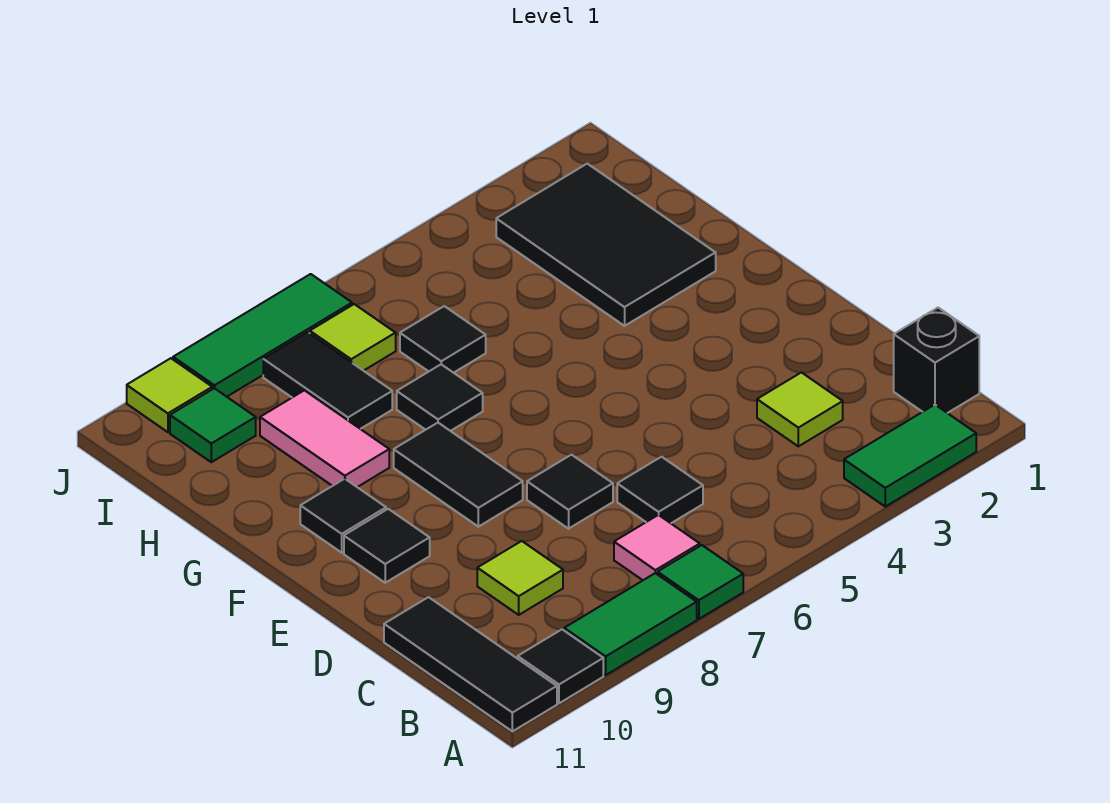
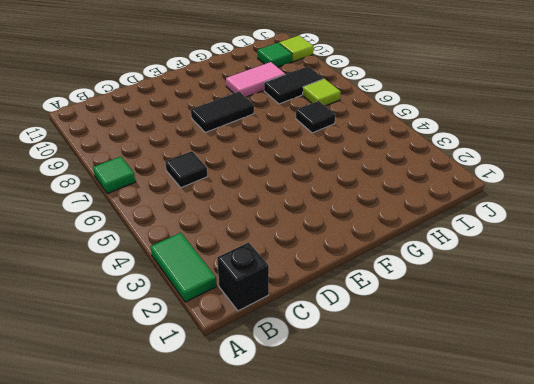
none -> green 1x2 tile [564,573,697,675]
none -> black 1x1 tile [518,630,603,703]
none -> black 1x3 tile [384,597,557,731]

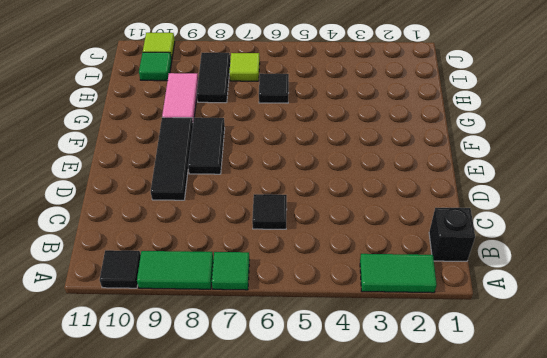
black 1x3 tile [151,117,193,200] -> black 1x3 tile moved to [384,597,557,731]
none -> pink 1x1 tile [614,515,700,580]
none -> lime 1x1 tile [757,372,843,446]
none -> lime 1x1 tile [477,541,563,615]

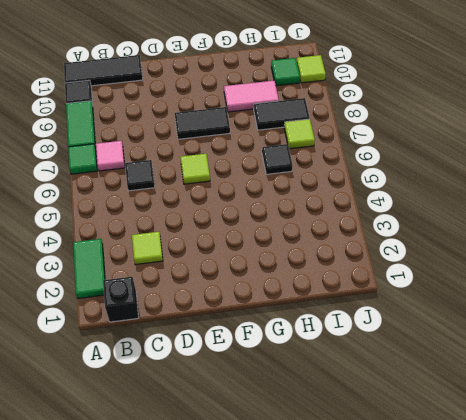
lime 1x1 tile [180,154,210,184] -> lime 1x1 tile moved to [477,541,563,615]
none -> black 1x1 tile [527,455,613,529]
none -> black 1x1 tile [344,509,430,583]
none -> black 1x1 tile [300,479,386,553]

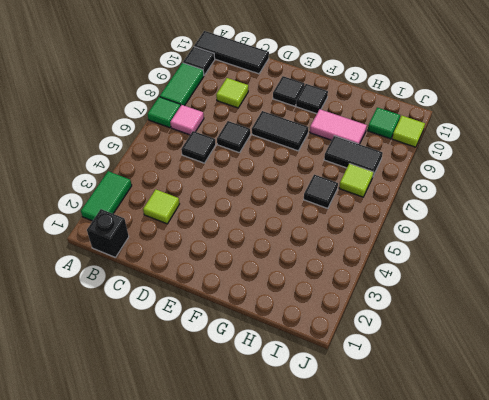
none -> black 2x3 tile [496,164,716,326]
none -> black 1x1 tile [397,364,483,431]
none -> green 1x3 tile [173,274,352,397]

